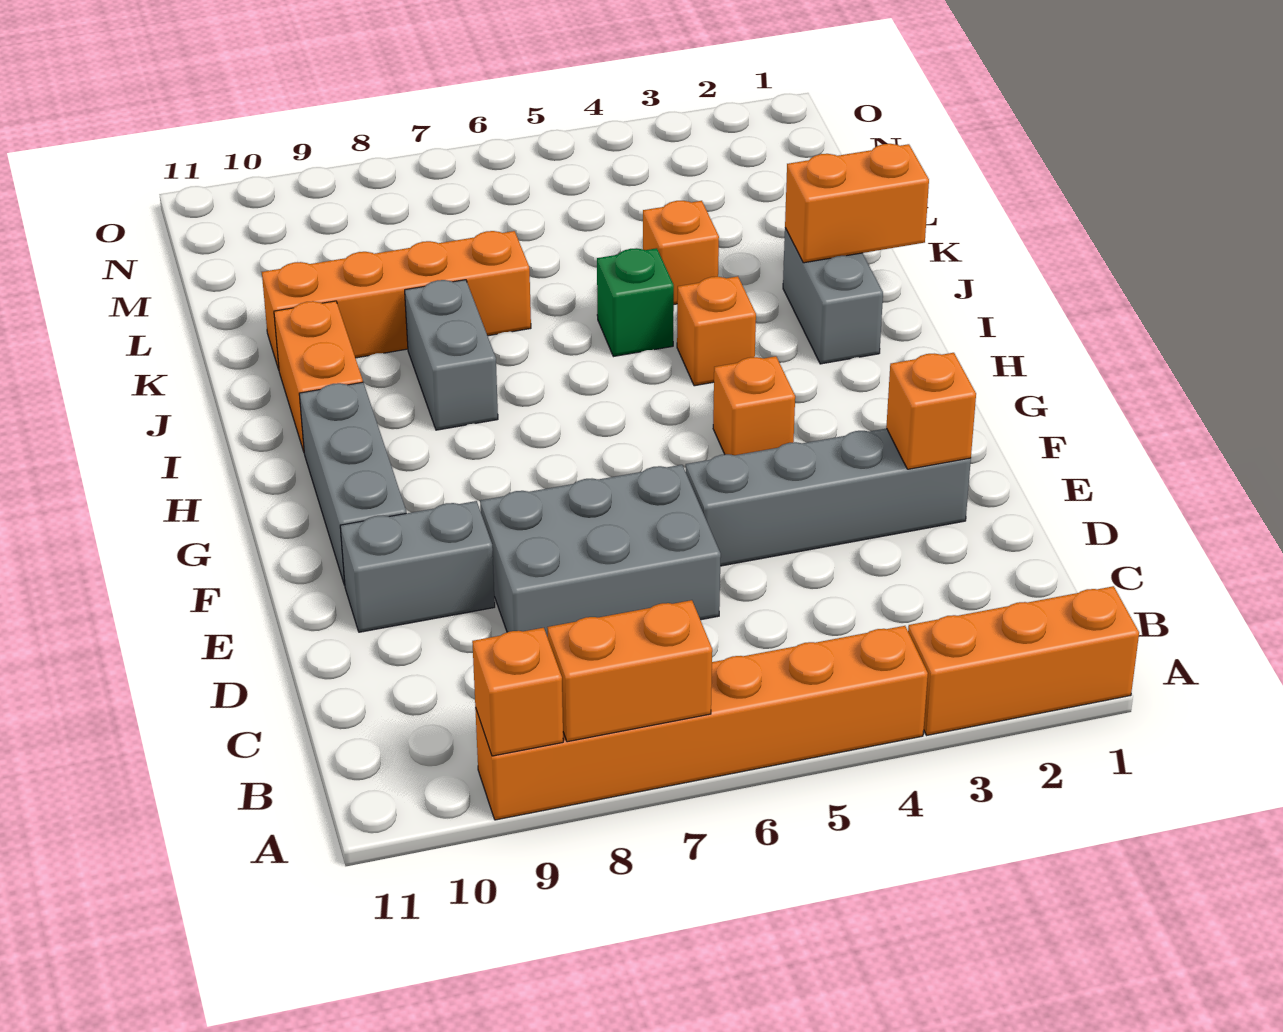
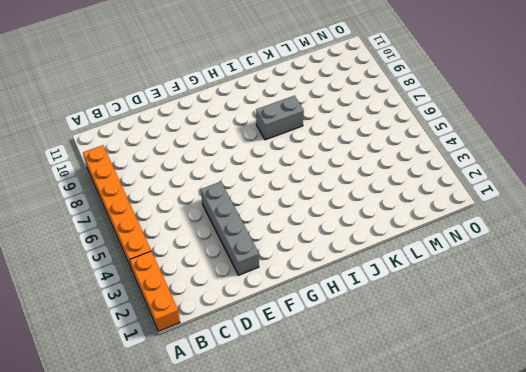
none -> grey 2x3 brick [480,465,721,637]
none -> grey 1x2 brick [340,501,495,632]
none -> grey 1x3 brick [299,382,406,585]

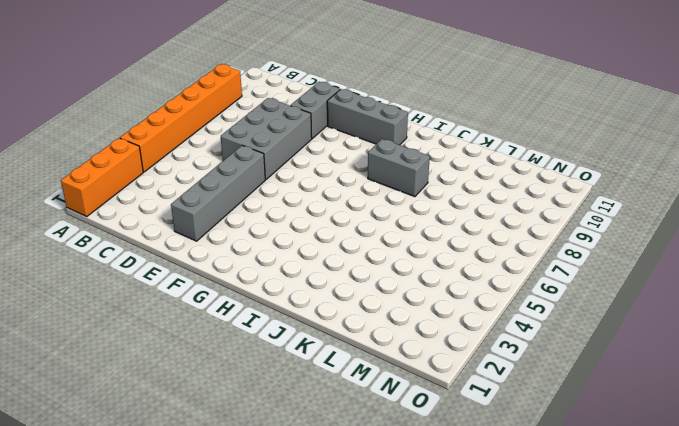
none -> orange 1x1 brick [713,356,795,455]
none -> grey 1x2 brick [783,228,883,364]
none -> orange 1x1 brick [677,276,756,386]

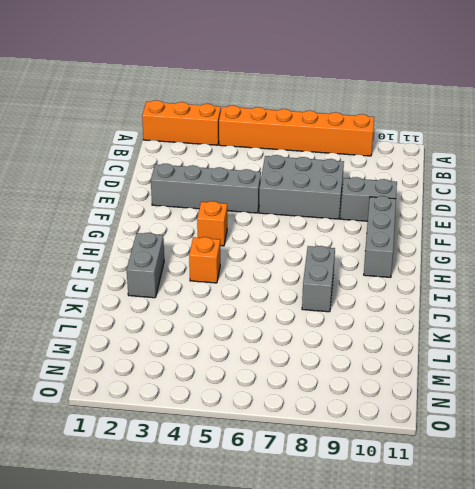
none -> orange 1x2 brick [274,301,363,451]
none -> green 1x1 brick [597,248,674,357]
none -> orange 1x1 brick [643,201,719,304]

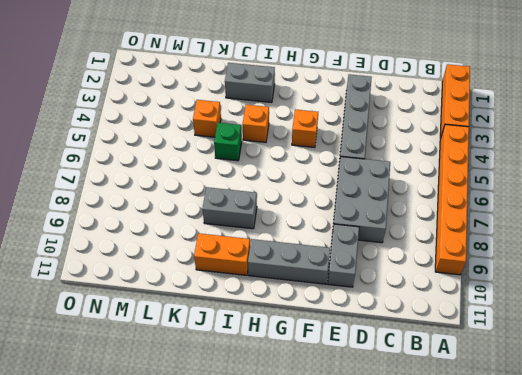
none -> orange 1x4 brick [262,231,531,369]
none -> orange 1x2 brick [547,600,712,742]
none -> orange 1x1 brick [472,628,563,756]

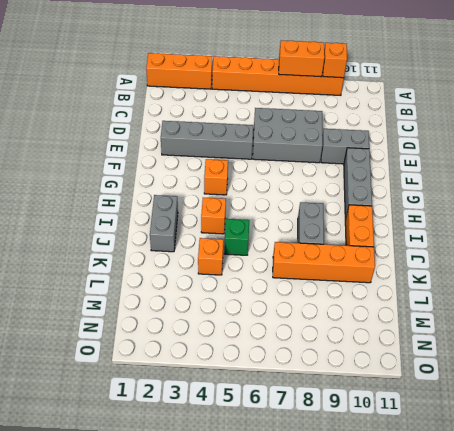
none -> orange 1x1 brick [886,353,976,469]
none -> orange 1x2 brick [785,144,929,263]

